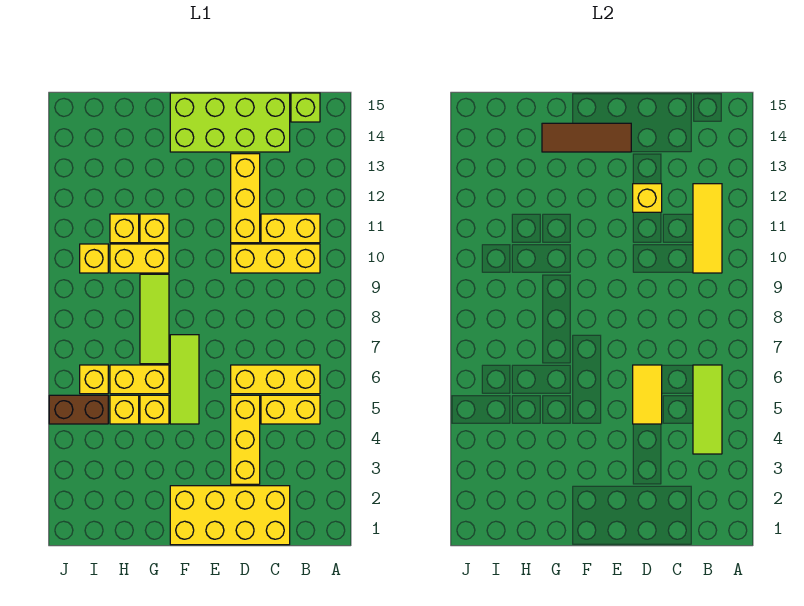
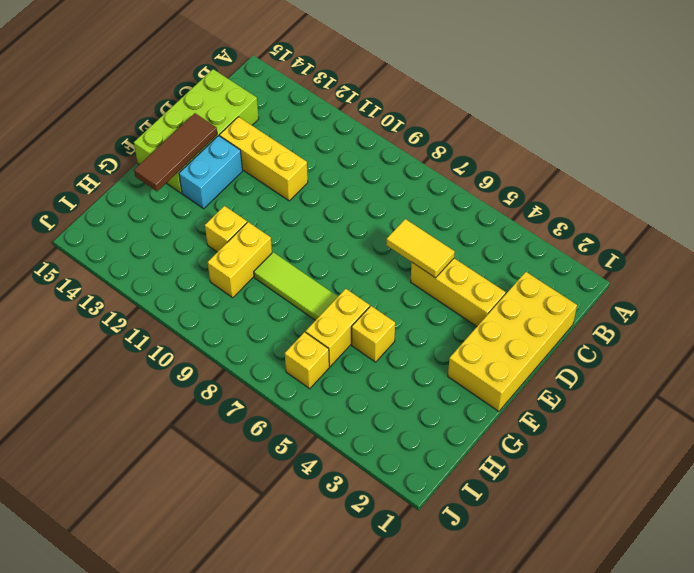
cyan 1x2 brick [179,136,242,209] -> none
none -> yellow 1x2 brick [261,395,320,424]
none -> yellow 1x3 brick [231,365,320,394]
none -> yellow 1x3 brick [231,244,320,273]

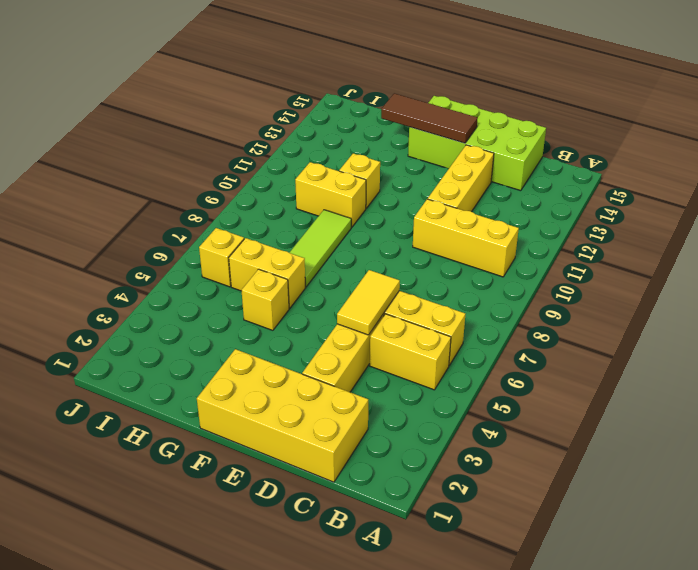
none -> yellow 1x2 brick [261,214,320,243]
none -> lime 1x1 brick [291,93,320,122]
none -> lime 1x3 tile [170,335,199,424]

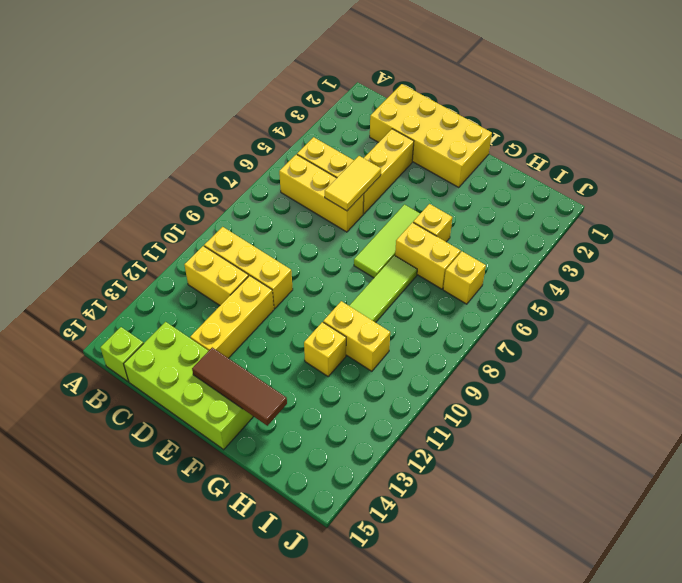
none -> yellow 1x1 brick [110,395,139,424]
none -> yellow 1x1 brick [110,214,139,243]
none -> brown 1x2 brick [49,395,108,424]

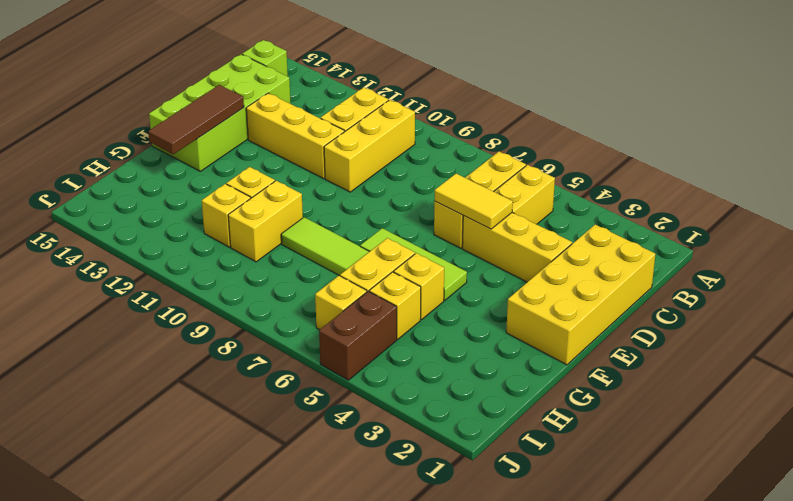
none -> yellow 1x1 brick [80,244,108,273]
none -> lime 1x3 tile [693,365,722,454]
none -> yellow 1x3 tile [693,184,722,273]

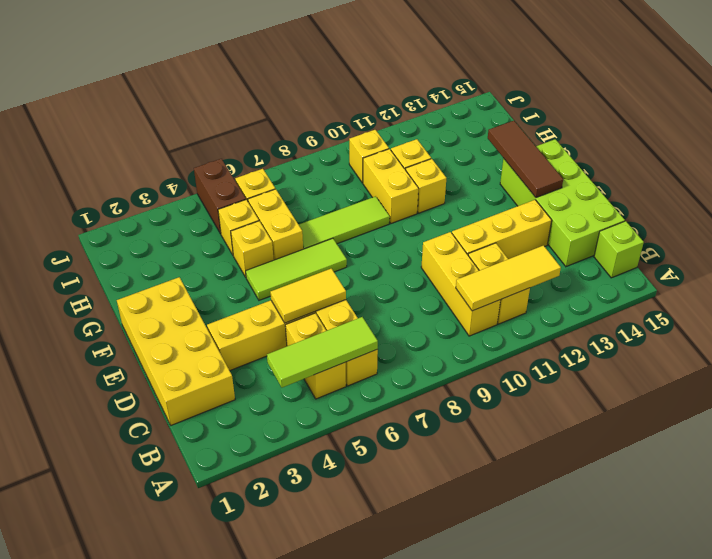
none -> yellow 1x1 brick [633,184,662,212]

